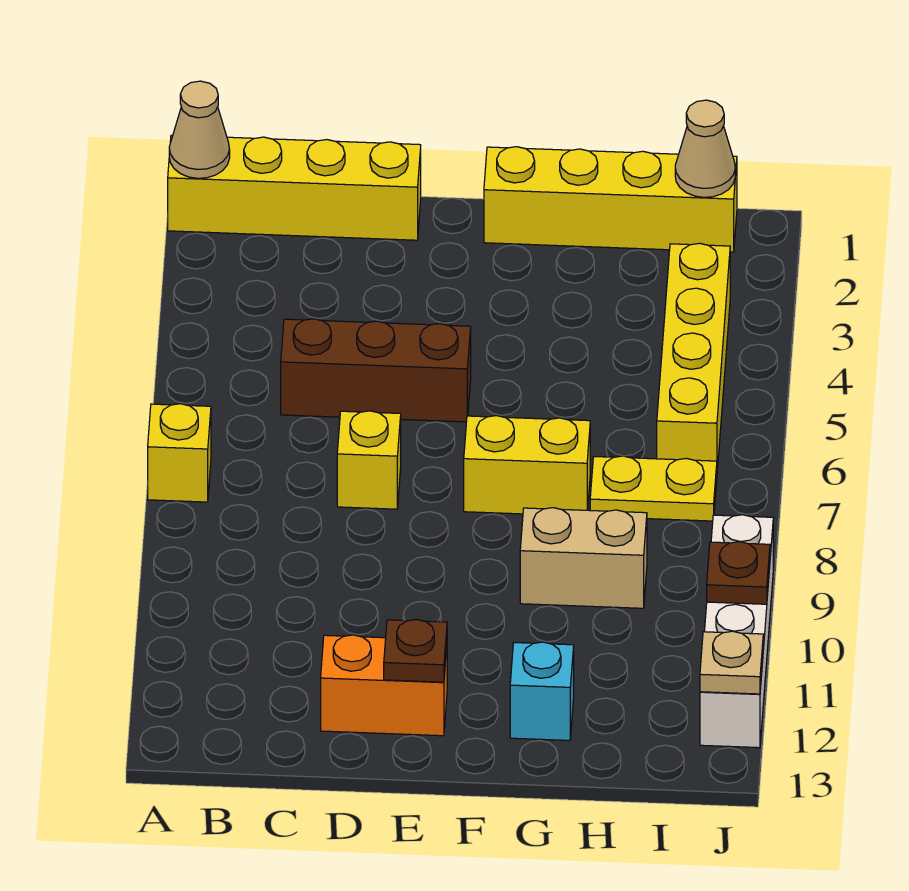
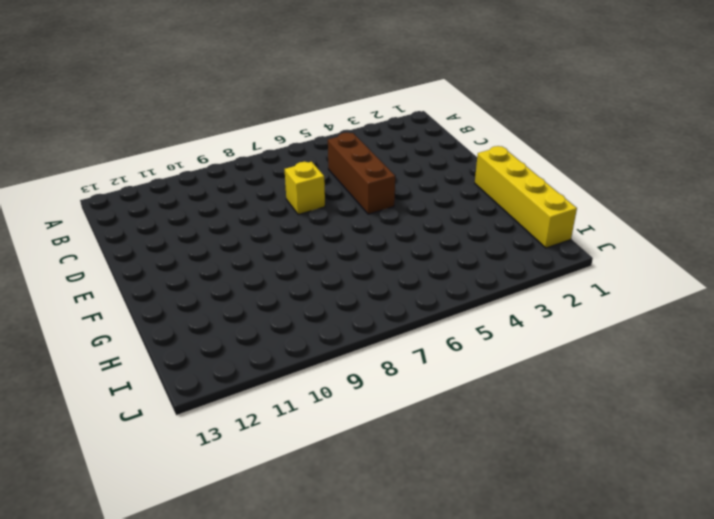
none -> yellow 1x4 brick [168,135,421,240]
none -> yellow 1x1 brick [148,404,211,502]
none -> orange 1x2 brick [321,635,447,736]

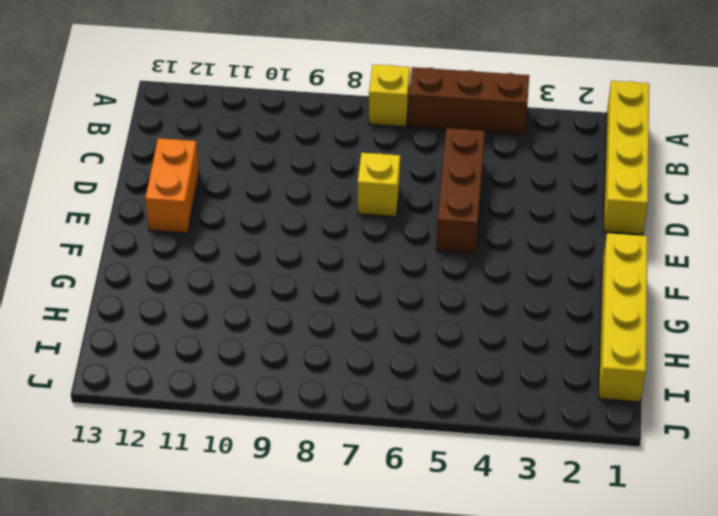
brown 1x3 brick [408,67,529,135] -> none
none -> yellow 1x2 brick [464,416,590,514]
none -> tan 1x2 brick [520,508,647,608]
none -> cyan 1x1 brick [510,642,574,740]

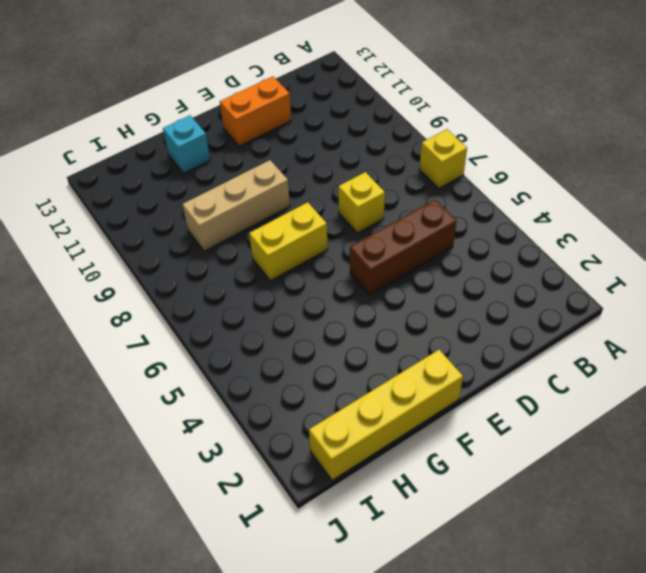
tan 1x3 brick [182,160,290,251] -> tan 1x2 brick [520,508,647,608]
none -> yellow 1x4 brick [168,135,421,240]
none -> yellow 1x2 plate [590,456,717,521]
none -> yellow 1x4 brick [657,243,730,470]

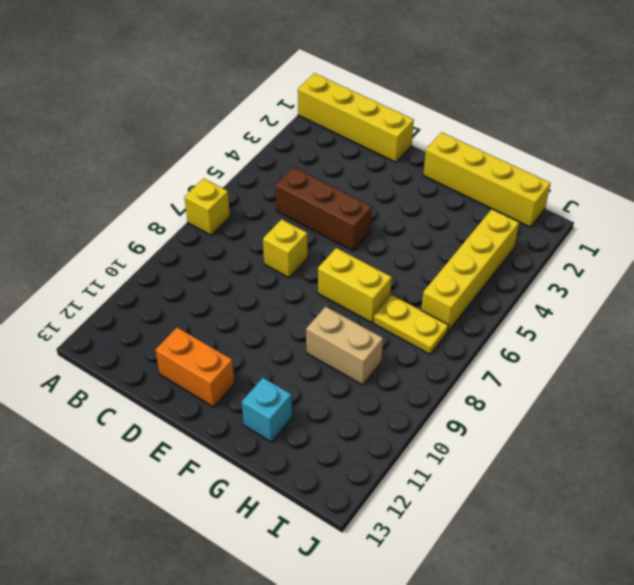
none -> white 1x4 brick [700,515,773,748]
none -> tan 1x1 cone [169,81,230,178]
none -> brown 1x1 plate [384,619,447,682]

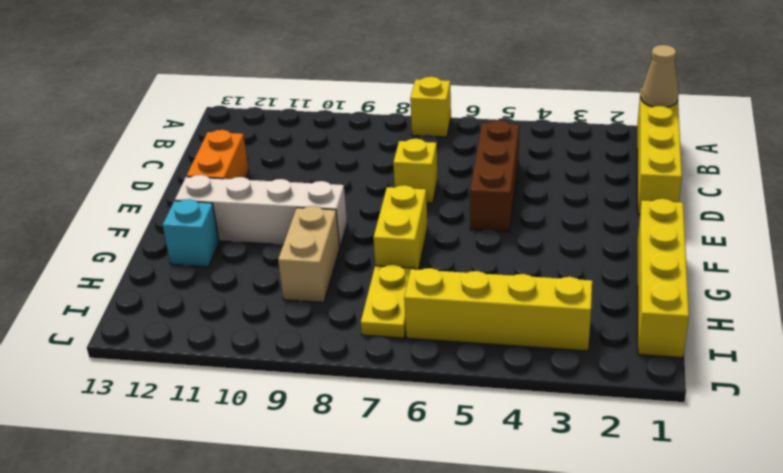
white 1x4 brick [175,175,347,247] -> white 1x4 brick moved to [700,515,773,748]
none -> brown 1x1 plate [384,619,447,682]
none -> tan 1x1 cone [675,100,735,197]
none -> brown 1x1 plate [707,542,770,604]

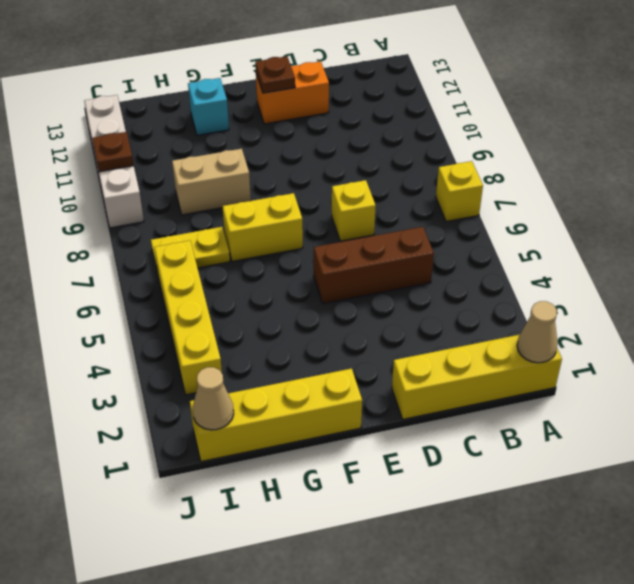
none -> tan 1x1 plate [700,631,763,694]

